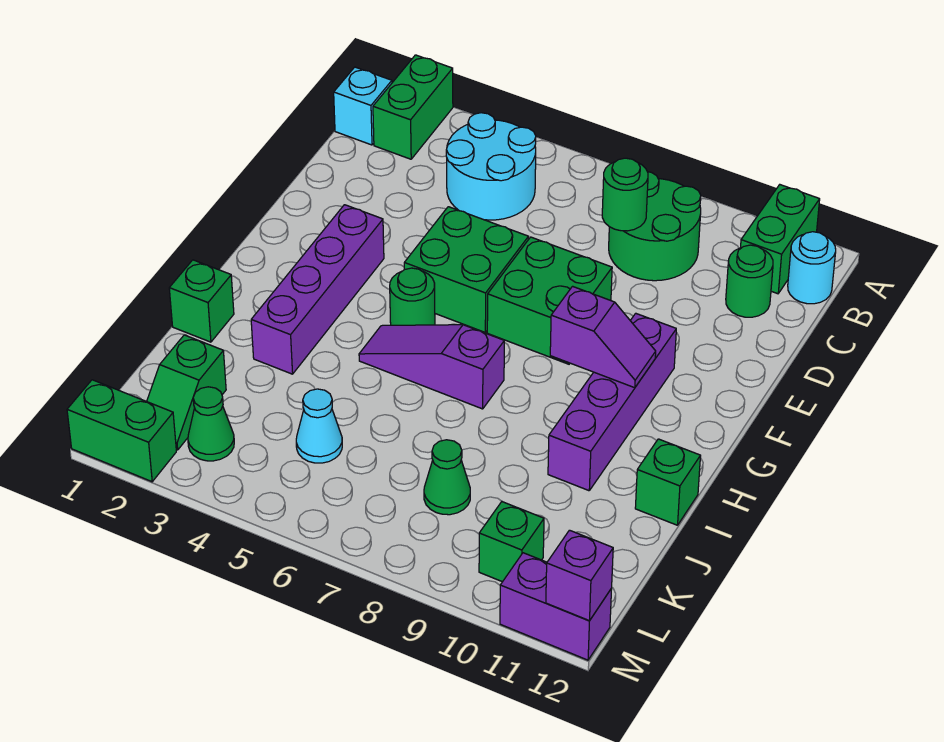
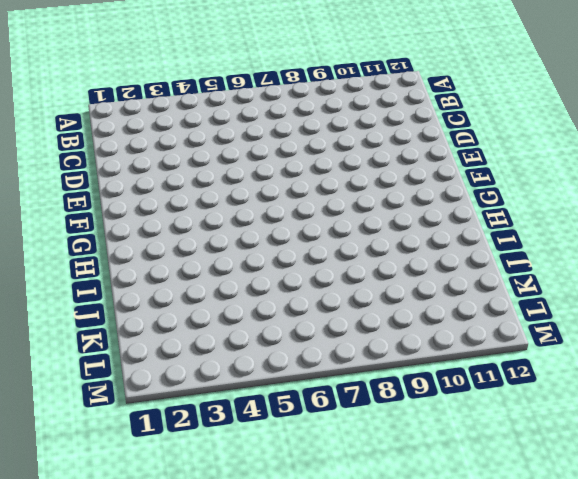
none -> green 1x2 brick [373,55,453,159]
none -> green 1x2 brick [741,185,820,294]
none -> cyan 1x1 brick [334,67,392,145]

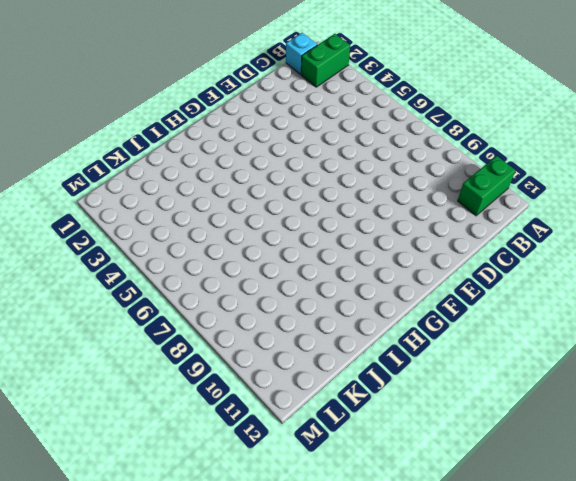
none -> cyan 2x2 round brick [446,113,536,220]
none -> green 2x2 round brick [609,172,701,281]
none -> cyan 1x1 round brick [788,232,836,304]

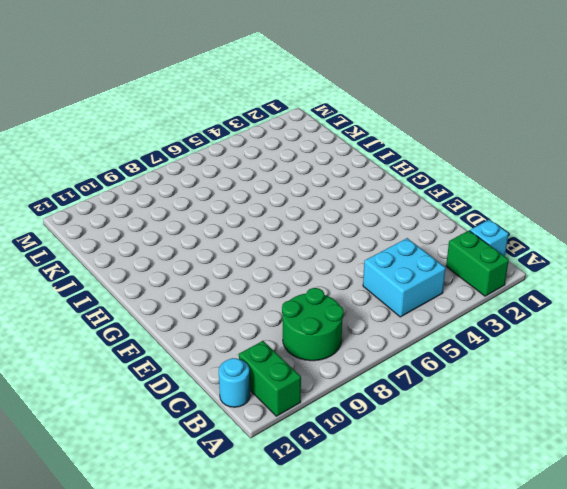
cyan 2x2 brick [363,238,446,317] -> cyan 2x2 round brick [446,113,536,220]
none -> green 1x1 round brick [726,245,773,317]
none -> green 2x2 brick [404,207,528,332]
none -> green 2x2 brick [487,237,612,364]

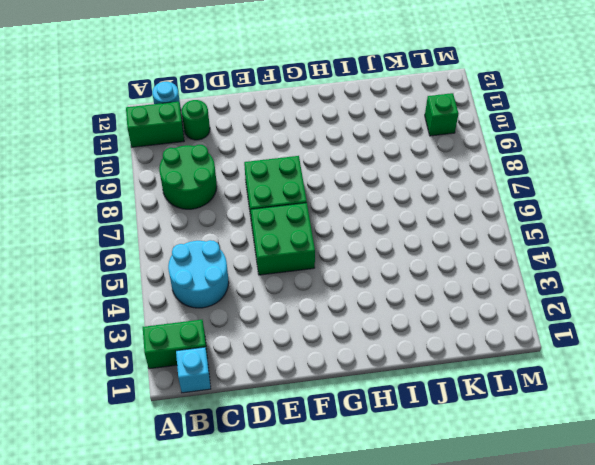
none -> purple 1x4 brick [251,205,384,374]
none -> purple 1x4 brick [548,313,676,491]
none -> green 1x1 round brick [390,268,435,325]

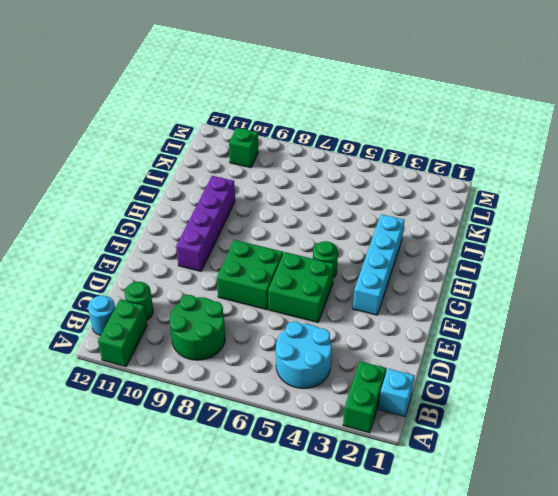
cyan 1x4 brick [353,214,405,315] -> purple 1x4 brick [251,205,384,374]
none -> purple 1x3 slope [359,325,504,409]
none -> green 1x1 brick [169,260,234,342]
none -> green 1x1 brick [635,439,700,525]

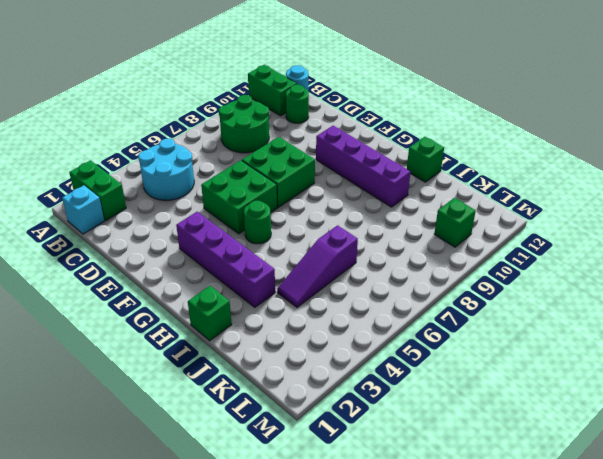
purple 1x3 slope [277,225,358,307] -> purple 1x3 slope moved to [359,325,504,409]
none -> green 1x2 slope [147,335,226,450]
none -> cyan 1x1 cone [296,389,342,463]
none -> green 1x1 cone [424,440,470,515]

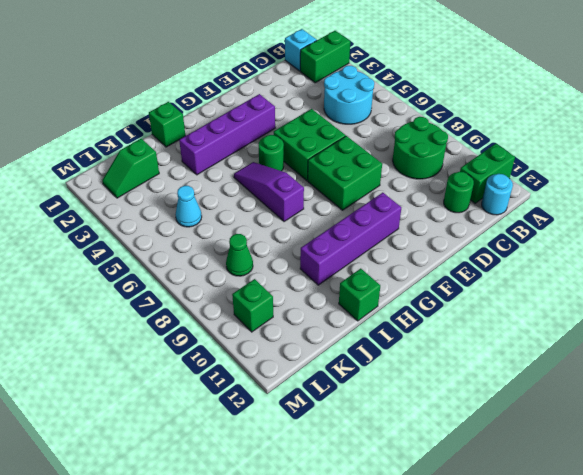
none -> green 1x1 cone [188,387,234,461]
none -> green 1x2 brick [67,380,176,482]
none -> purple 1x2 brick [500,553,612,660]

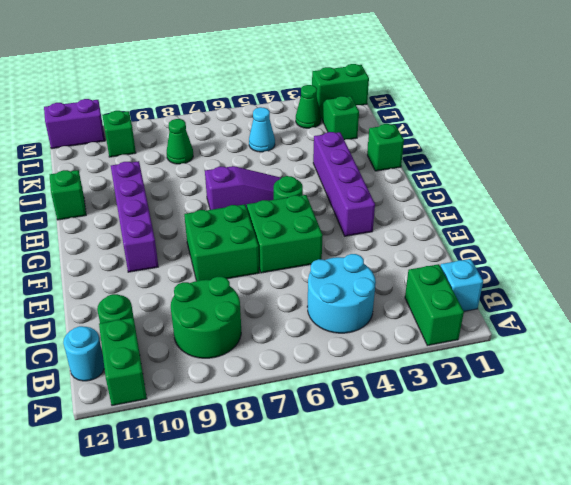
none -> green 1x1 round brick [602,158,648,231]
none -> purple 1x2 slope [550,286,656,388]
none -> purple 1x1 brick [546,530,613,621]

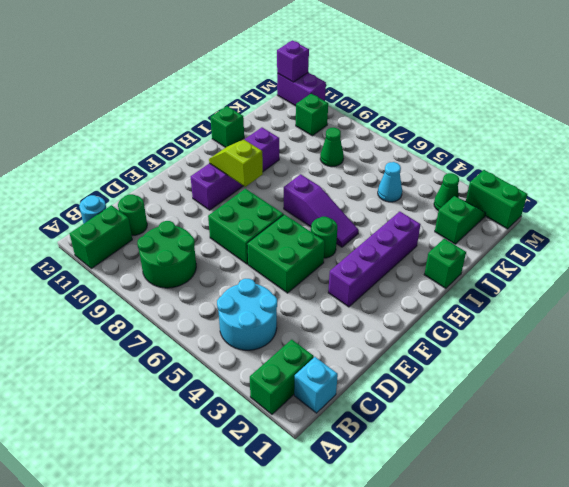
lime 1x2 slope [209,139,263,187] -> purple 1x2 slope [550,286,656,388]
none -> green 1x1 round brick [602,158,648,231]

